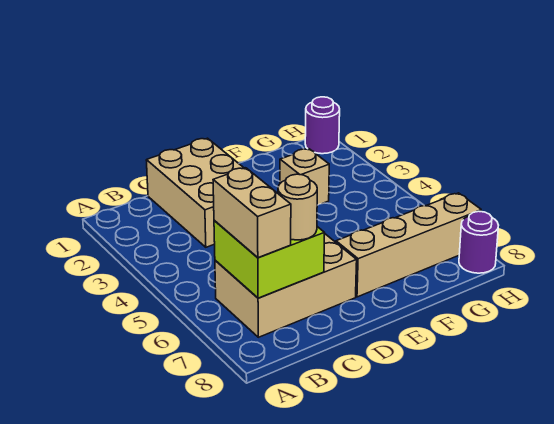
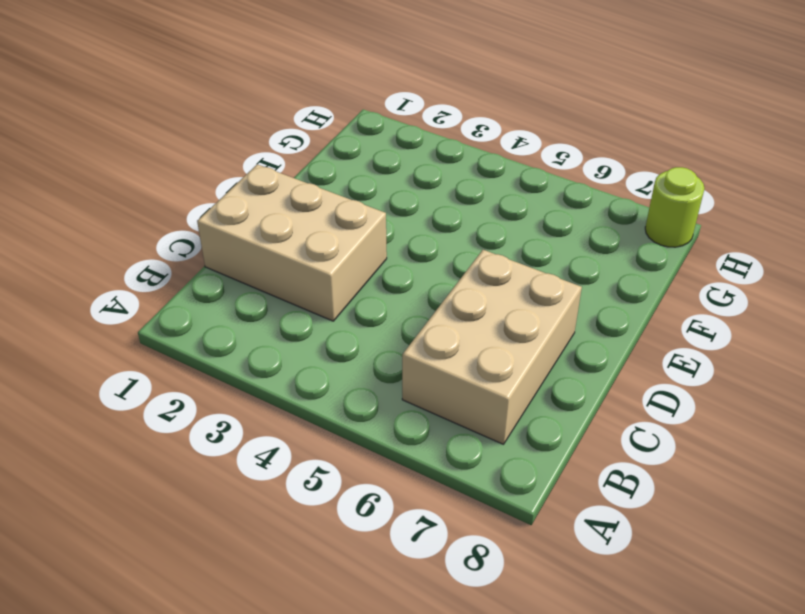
lime 1x1 round brick [645,167,705,247] -> purple 1x1 round brick [459,211,498,273]
none -> tan 1x4 brick [336,193,481,297]
none -> tan 1x1 brick [280,149,329,205]

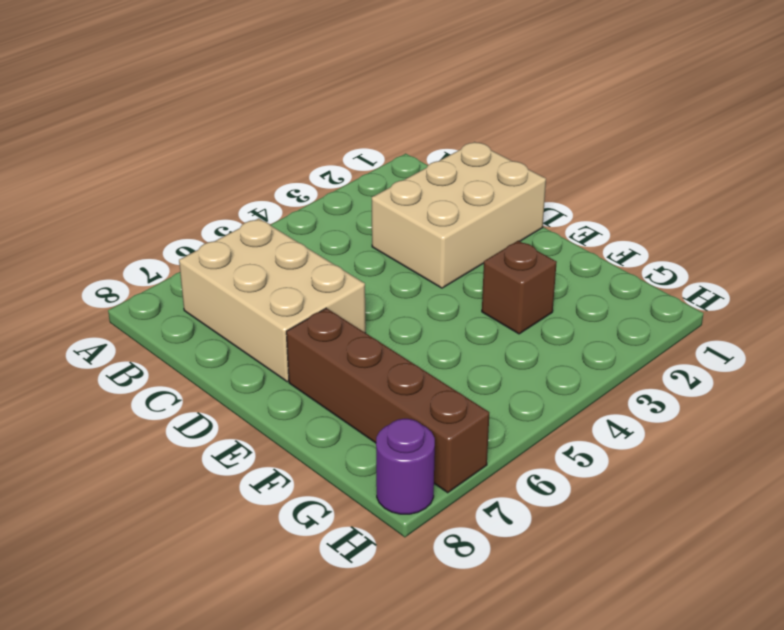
brown 1x4 brick [286,308,489,493] -> tan 1x4 brick [336,193,481,297]
brown 1x1 brick [482,241,557,334] -> tan 1x1 brick [280,149,329,205]
none -> purple 1x1 round brick [305,97,340,154]
none -> lime 2x2 brick [214,221,325,298]

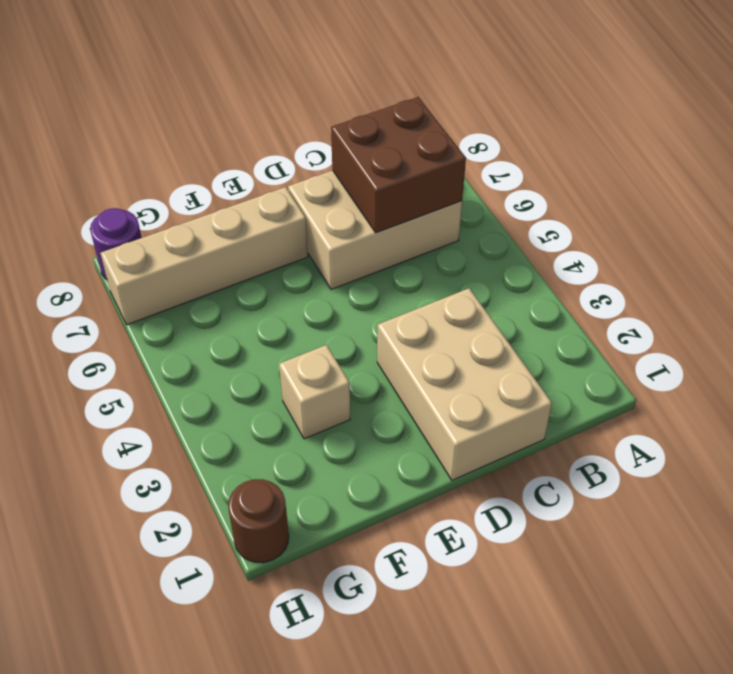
brown 2x2 brick [331,97,466,233] -> lime 2x2 brick [214,221,325,298]
brown 1x1 round brick [228,479,289,563] -> purple 1x1 round brick [305,97,340,154]
none -> tan 1x2 brick [213,168,291,258]
none -> tan 1x1 round brick [278,174,317,240]

